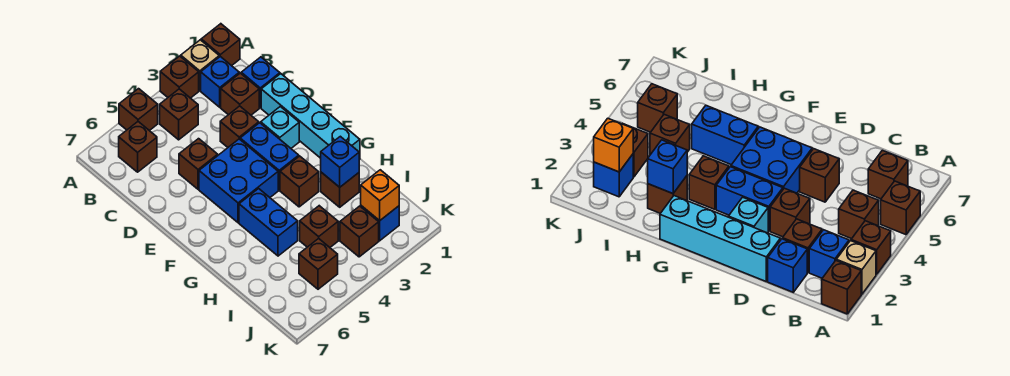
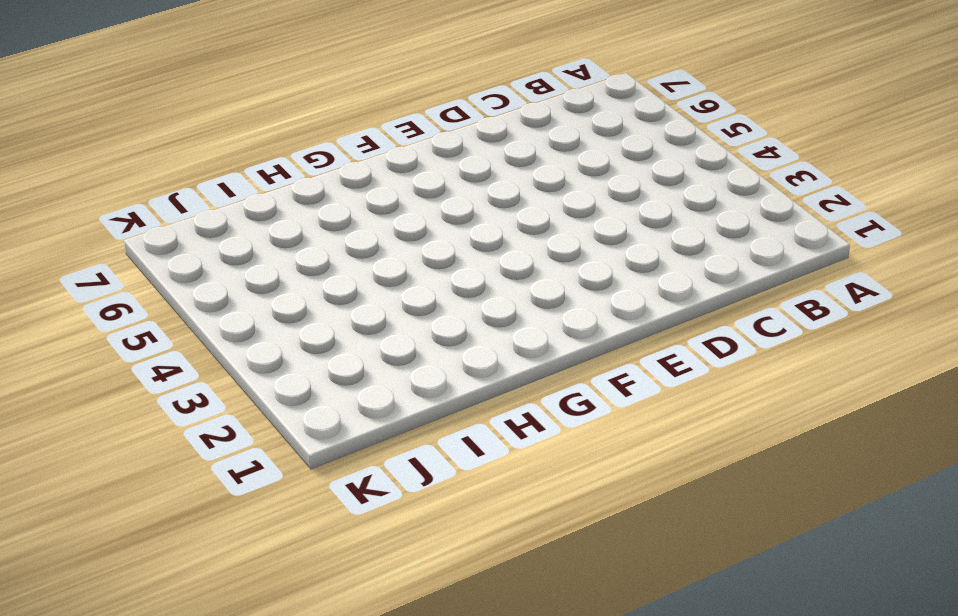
none -> brown 1x1 brick [201,24,240,66]
none -> tan 1x1 brick [181,40,219,91]
none -> brown 1x1 brick [160,56,199,98]

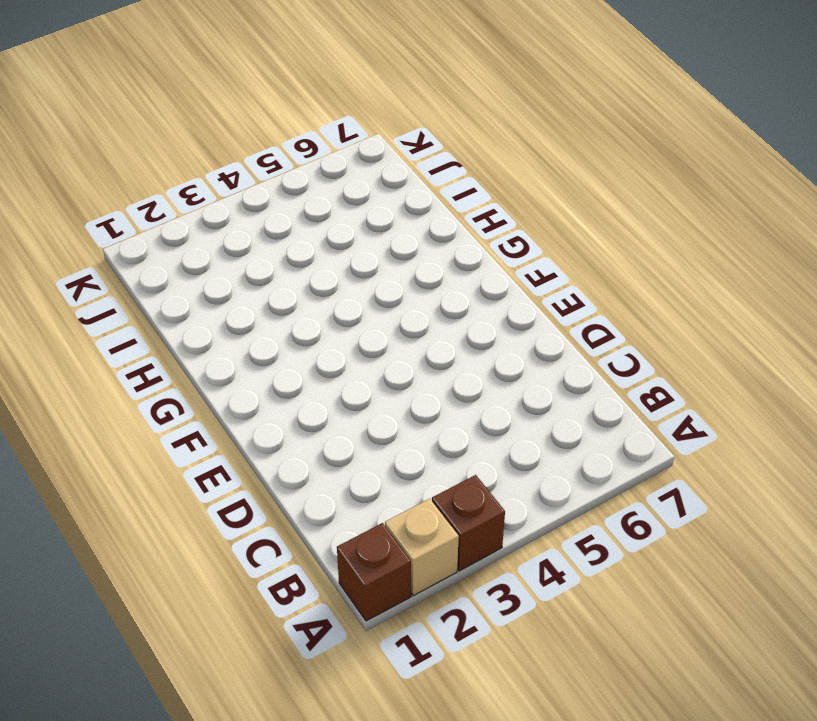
none -> brown 1x1 brick [119,89,158,131]
none -> blue 1x1 brick [201,57,239,107]
none -> brown 1x1 brick [160,89,198,140]

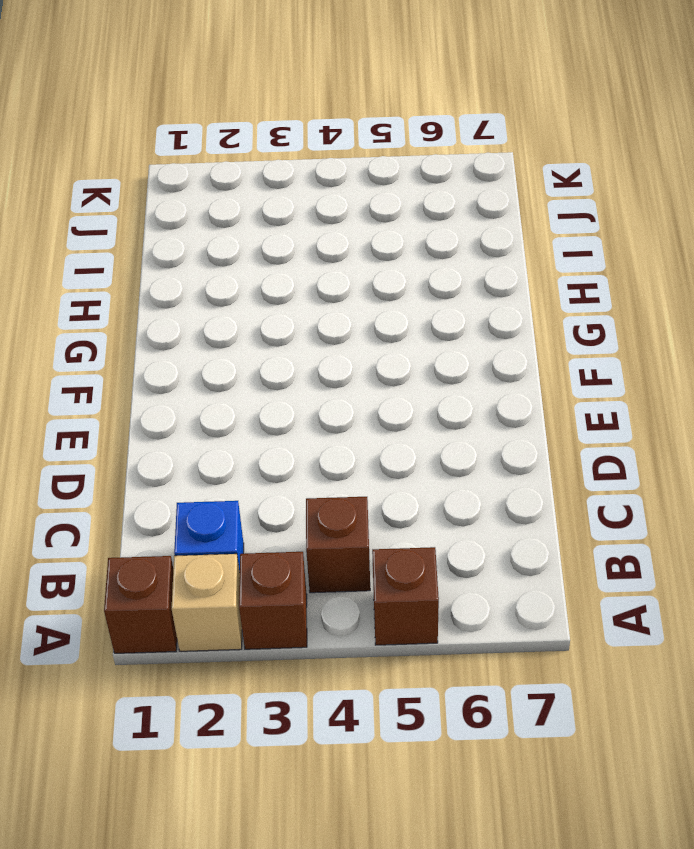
none -> brown 1x1 brick [119,122,157,172]
none -> blue 1x1 brick [241,57,280,108]
none -> brown 1x1 brick [221,73,259,115]

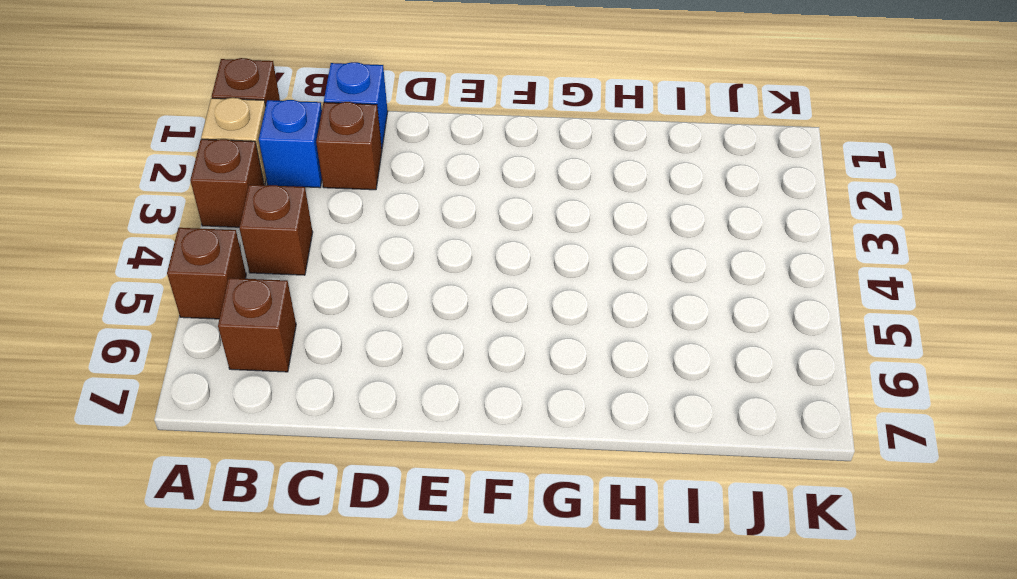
none -> cyan 1x4 brick [261,74,360,160]
none -> brown 1x1 brick [220,106,259,147]
none -> brown 1x1 brick [179,139,218,189]

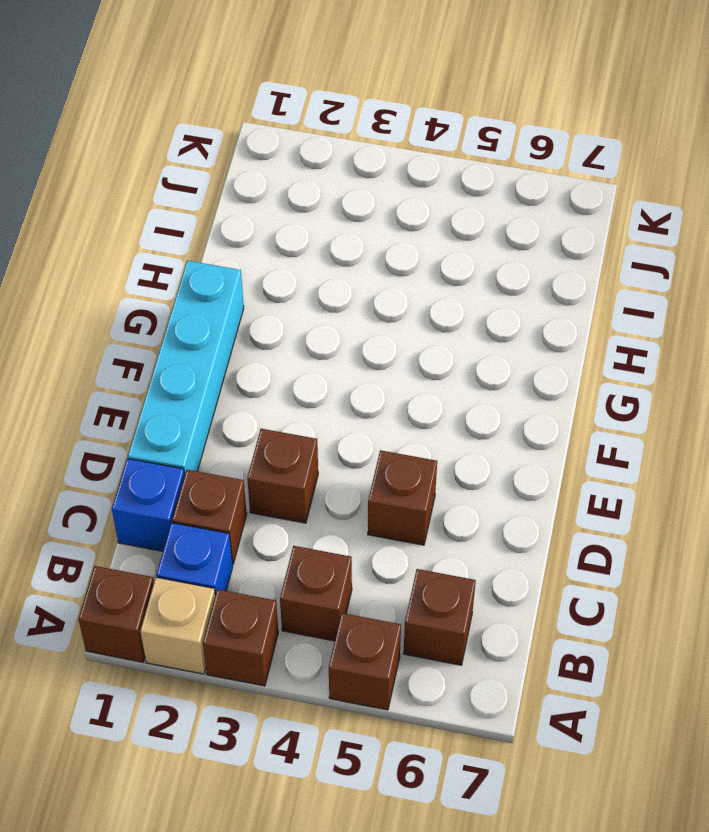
none -> cyan 1x1 brick [261,107,299,148]
none -> blue 1x2 brick [240,123,299,190]
none -> blue 2x2 brick [199,139,278,223]

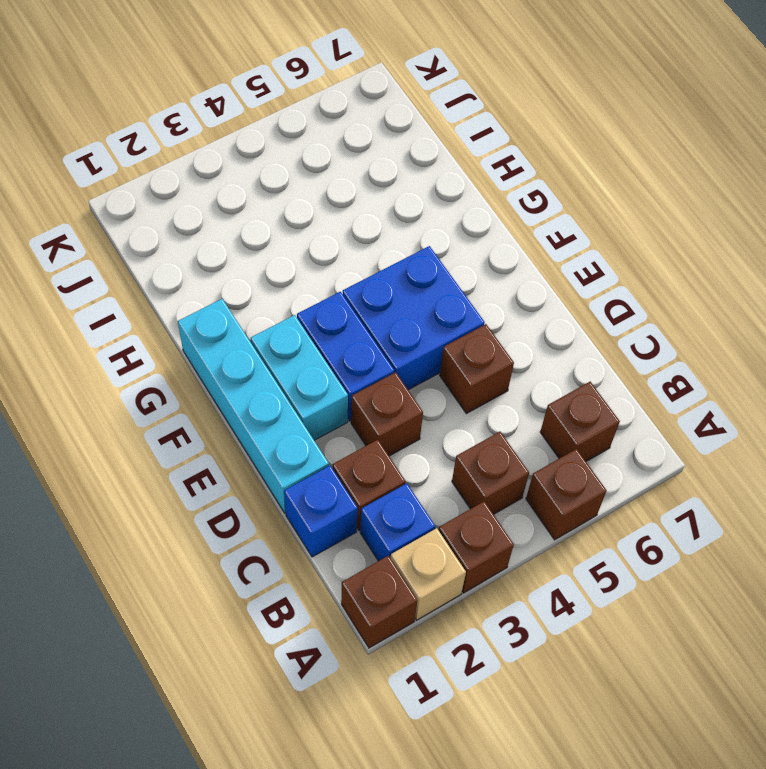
cyan 1x2 brick [251,315,348,440] -> cyan 1x1 brick [261,107,299,148]
none -> brown 1x1 brick [280,156,319,207]
none -> blue 1x2 brick [239,189,298,256]
none -> brown 1x1 brick [321,172,359,207]

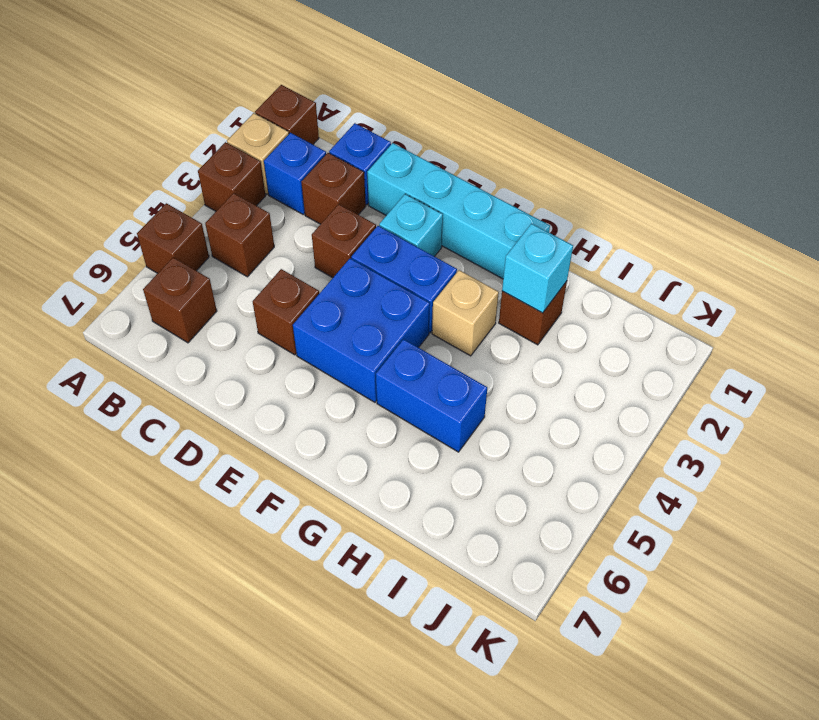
tan 1x1 brick [432,270,499,356] -> brown 1x1 brick [280,156,319,207]
cyan 1x1 brick [502,224,573,313] -> blue 1x1 brick [321,136,359,187]
none -> brown 1x1 brick [300,206,338,247]
none -> blue 1x1 brick [361,206,399,241]
none -> brown 1x1 brick [340,206,379,257]

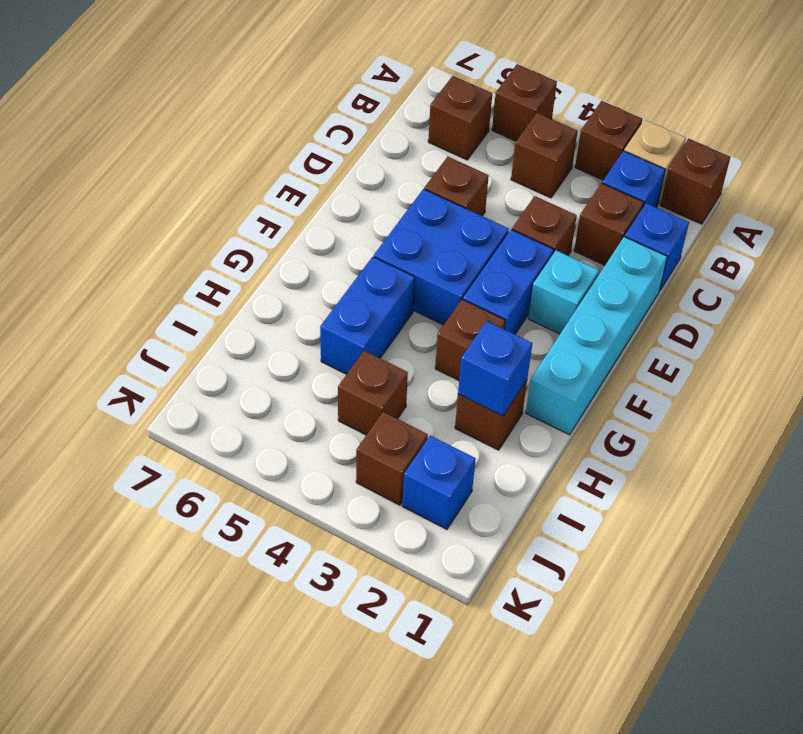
none -> brown 1x1 brick [299,238,338,289]
none -> orange 1x1 brick [361,170,399,221]

